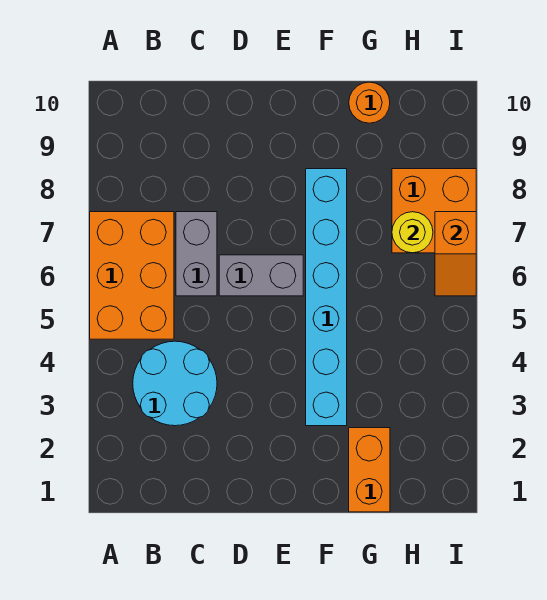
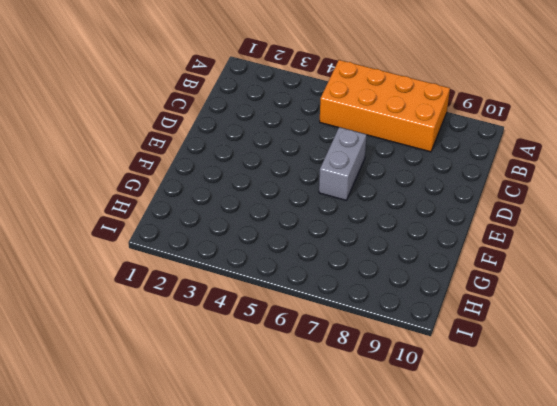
orange 2x4 brick [320,60,450,152] -> orange 2x3 brick [90,212,174,339]
none -> cyan 2x2 round brick [133,341,217,426]
none -> grey 1x2 brick [176,212,217,296]

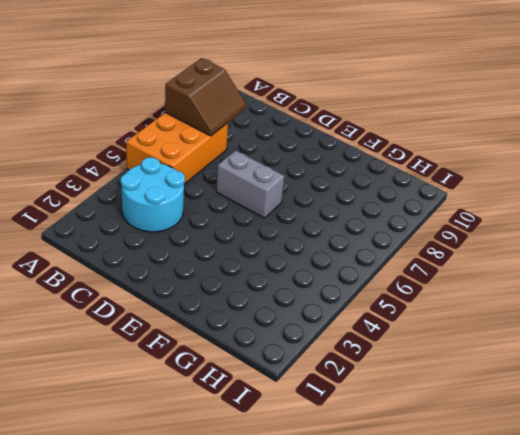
brown 2x2 slope [165,58,246,136] -> none
none -> grey 1x2 brick [176,212,217,296]
none -> cyan 1x6 brick [306,169,347,426]

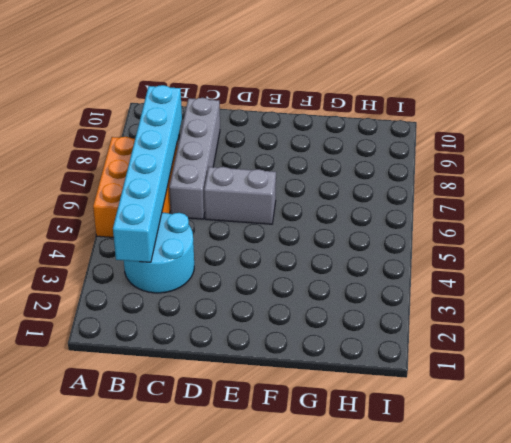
cyan 1x6 brick [113,85,182,262] -> cyan 1x6 brick moved to [306,169,347,426]
grey 1x4 brick [169,98,220,219] -> grey 1x2 brick [176,212,217,296]
none -> orange 1x2 brick [349,428,390,512]
none -> orange 1x1 round brick [349,82,390,123]

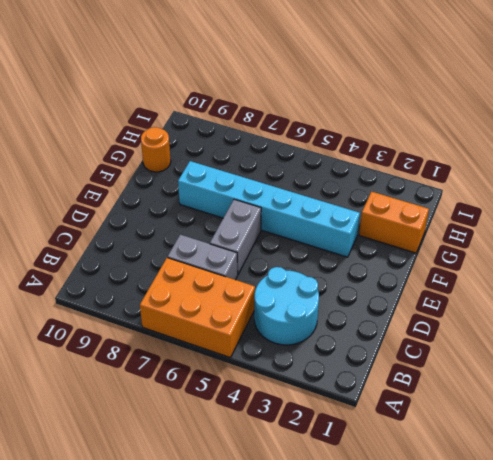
none -> orange 2x2 brick [392,169,476,253]
none -> yellow 1x1 round brick [392,212,433,253]

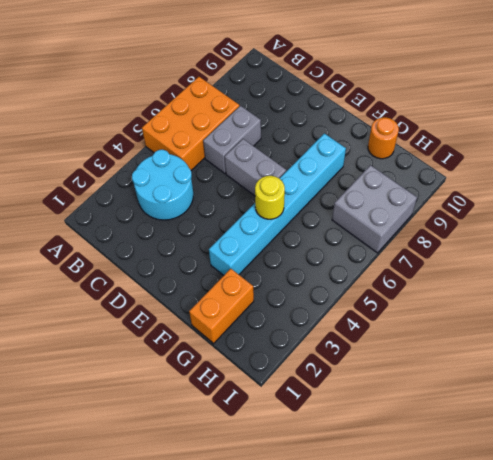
yellow 1x1 round brick [255,176,285,219] -> yellow 1x1 round brick moved to [392,212,433,253]
grey 2x2 brick [332,165,417,253] -> orange 2x2 brick [392,169,476,253]
none -> orange 1x2 slope [435,212,476,296]

